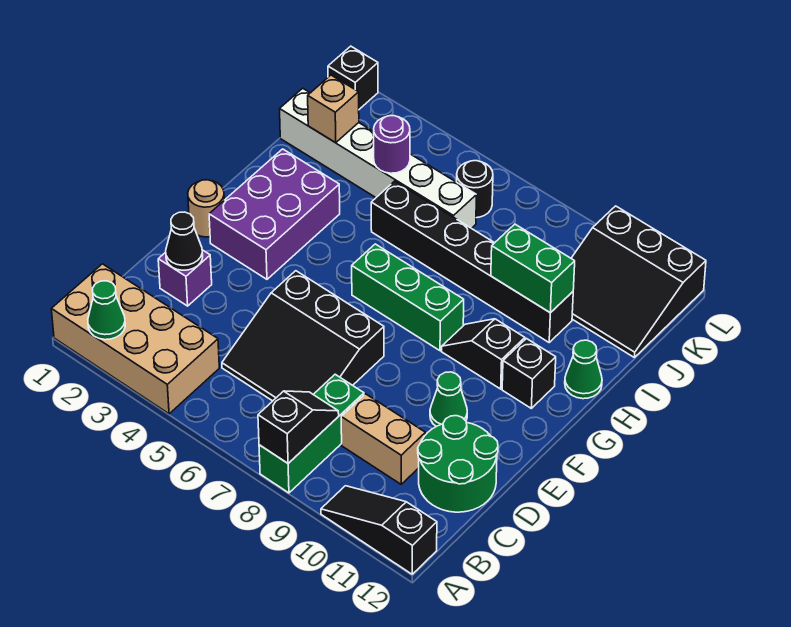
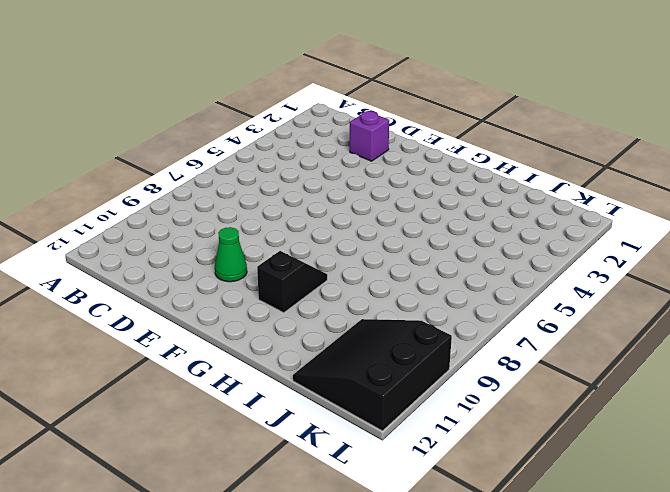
none -> tan 2x4 brick [51,264,219,414]
none -> green 1x3 brick [259,374,364,493]
none -> black 1x3 slope [321,486,437,574]

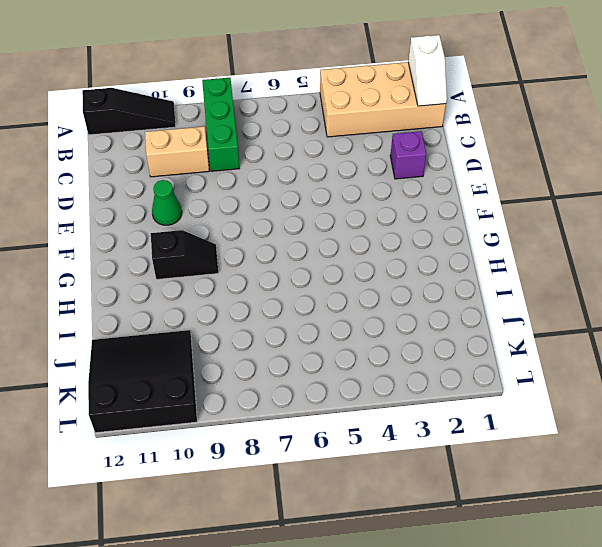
white 1x2 slope [408,35,447,106] -> none
none -> black 3x3 slope [222,271,384,401]
none -> green 2x2 round brick [418,416,498,512]
none -> tan 1x1 round brick [188,180,224,237]

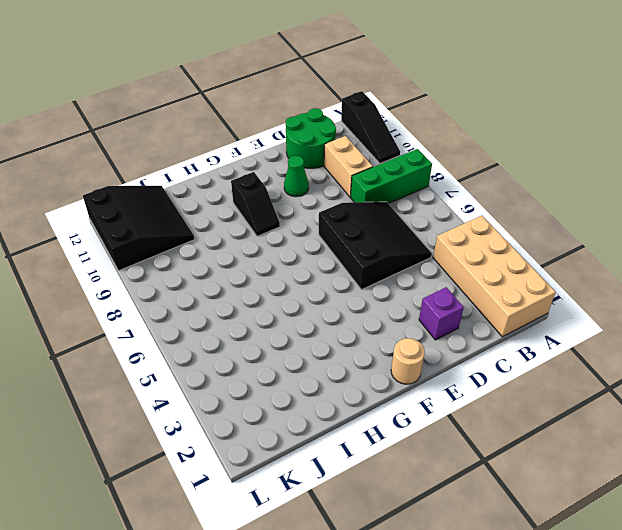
none -> purple 2x3 brick [209,149,340,279]
none -> green 1x3 brick [352,244,464,351]
none -> black 1x1 brick [502,339,556,408]

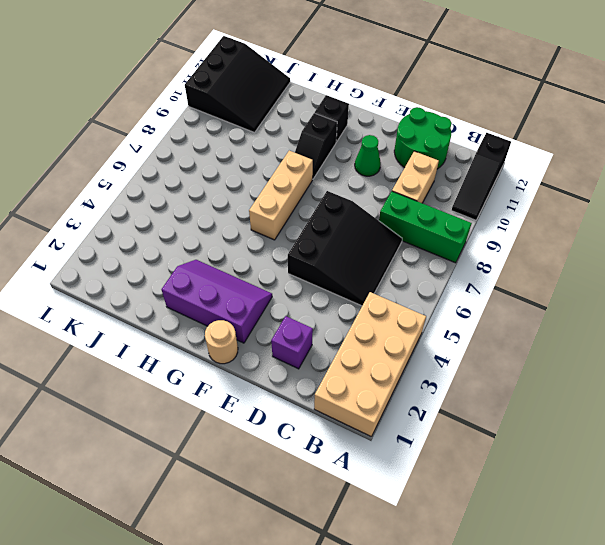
purple 2x3 slope [162,260,272,343] -> purple 2x3 brick [209,149,340,279]
tan 1x3 brick [249,151,313,240] -> green 1x3 brick [352,244,464,351]
none -> green 1x1 cone [565,340,602,399]
none -> black 1x6 brick [371,181,573,342]
none -> white 1x6 brick [280,88,476,228]

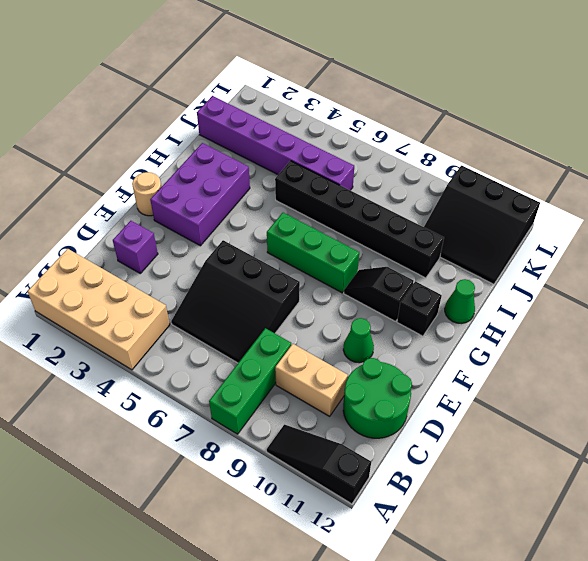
purple 1x6 brick [197,96,354,190] -> white 1x6 brick [280,88,476,228]
none -> black 1x1 round brick [457,161,493,218]
none -> black 1x1 brick [328,46,378,109]
none -> green 1x1 cone [88,281,125,340]

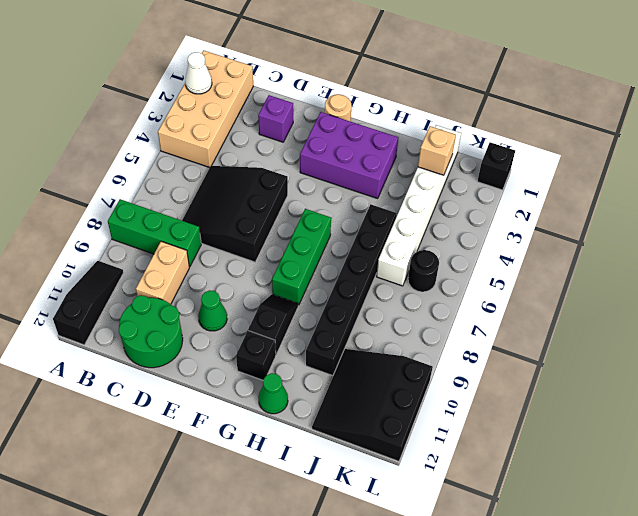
white 1x1 cone [185,52,212,94] -> green 1x1 cone [88,281,125,340]
none -> black 1x2 slope [258,391,339,463]
none -> black 1x1 cone [166,212,203,270]
none -> green 1x2 brick [491,224,575,313]

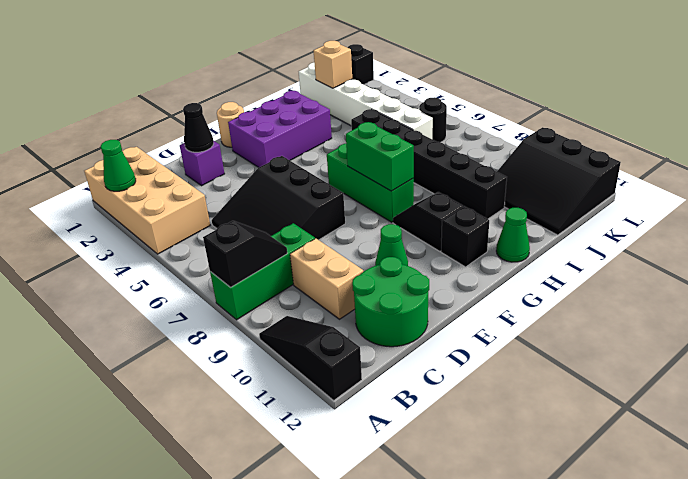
green 1x2 brick [346,122,414,191] -> green 1x2 brick moved to [491,224,575,313]
none -> purple 1x1 round brick [374,116,410,173]

